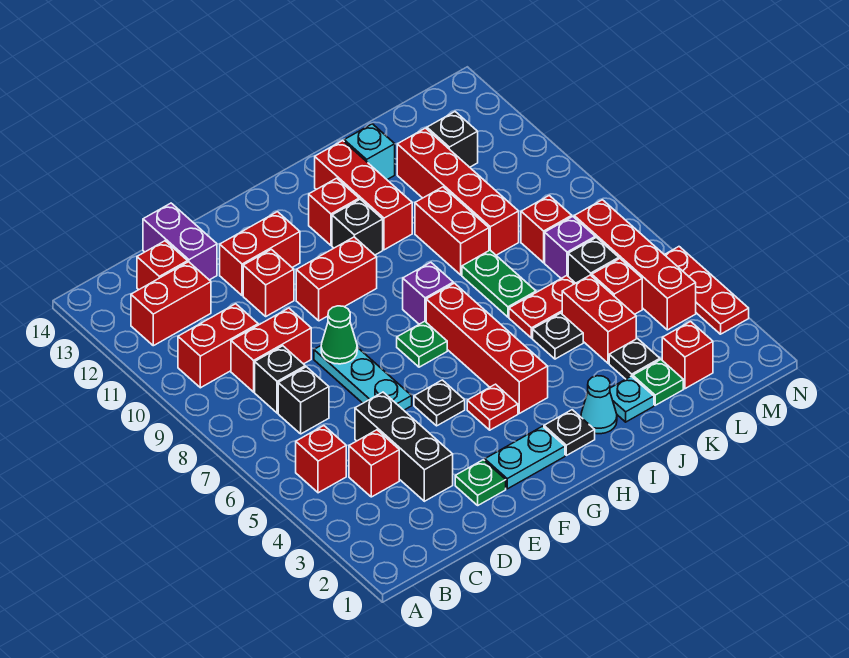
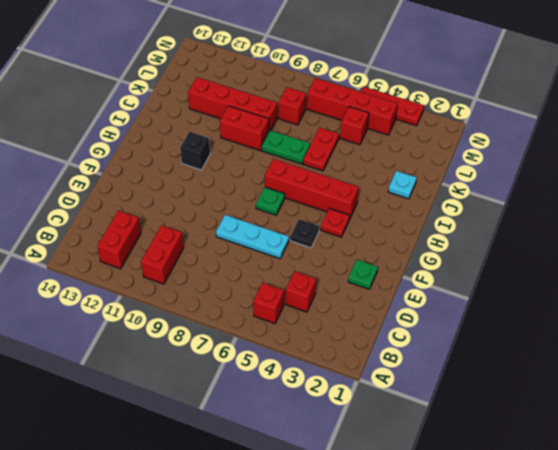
none -> black 1x1 brick [278,367,329,434]
none -> black 1x1 brick [255,346,305,413]
none -> red 1x2 brick [231,308,311,392]
none -> red 1x1 brick [137,241,188,290]

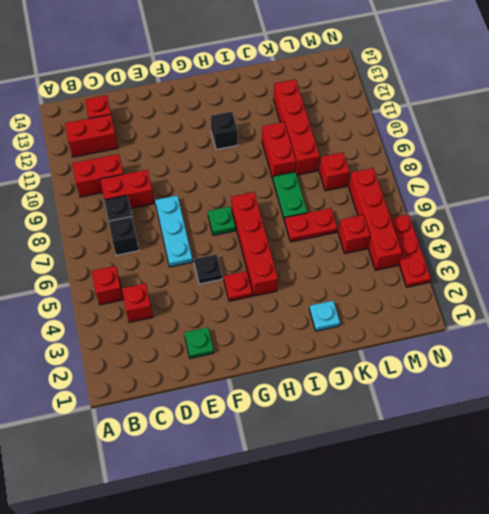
none -> black 1x3 brick [355,392,453,501]
none -> purple 1x2 brick [143,203,217,280]
none -> red 1x1 brick [243,249,294,316]
none -> red 1x2 brick [220,212,300,296]

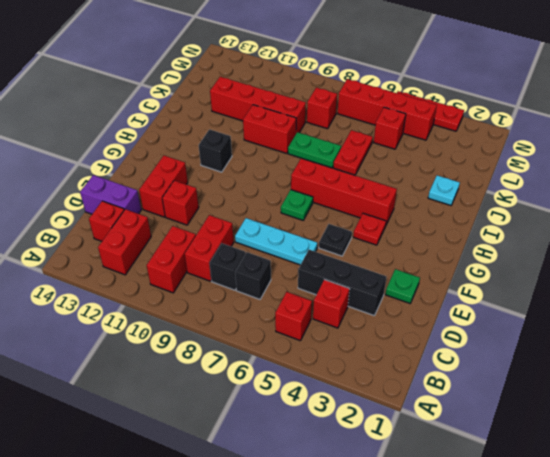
none -> cyan 1x2 plate [485,426,565,489]
none -> red 1x2 brick [296,237,377,321]
none -> black 1x1 plate [544,410,595,455]
none -> purple 1x1 brick [403,262,453,324]

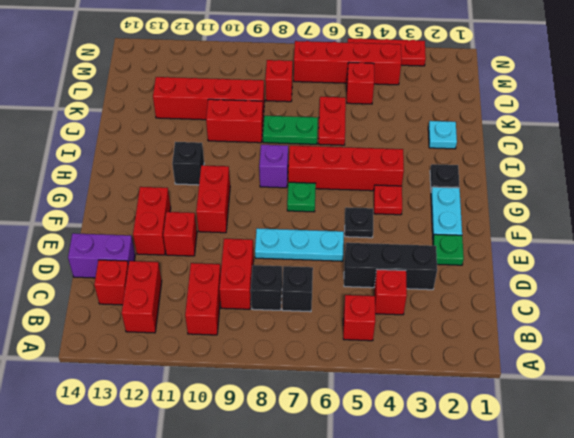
none -> red 1x1 brick [309,178,359,245]
none -> cyan 1x1 cone [581,376,617,434]
none -> red 1x3 brick [315,141,412,250]
none -> black 1x1 plate [533,313,583,359]

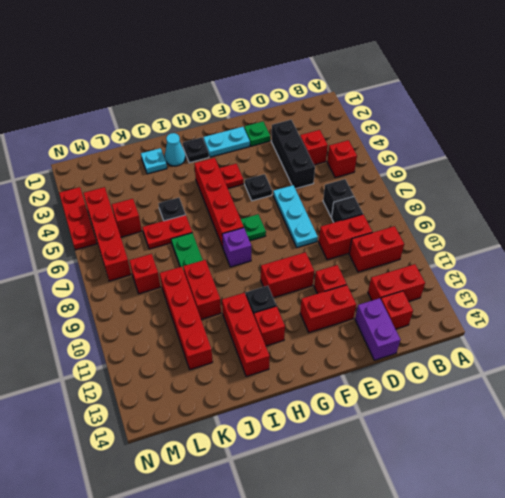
none -> cyan 1x1 brick [344,124,395,180]
none -> green 1x1 plate [633,360,683,405]
none -> black 1x1 plate [609,339,660,379]
none -> red 1x2 brick [562,275,636,363]

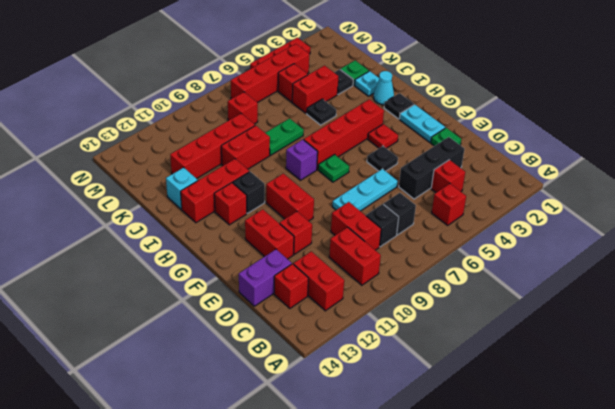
none -> red 1x2 plate [509,276,575,338]
none -> red 1x1 brick [662,322,713,389]
none -> black 1x1 brick [568,237,619,283]
none -> purple 1x1 brick [545,217,595,278]

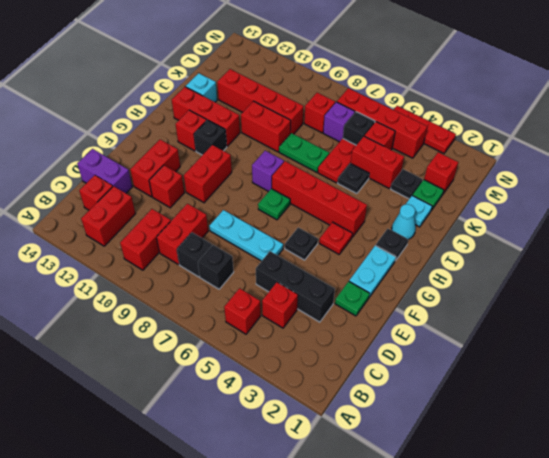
none -> black 1x1 brick [427,112,478,167]
none -> green 1x1 cone [321,306,357,364]

